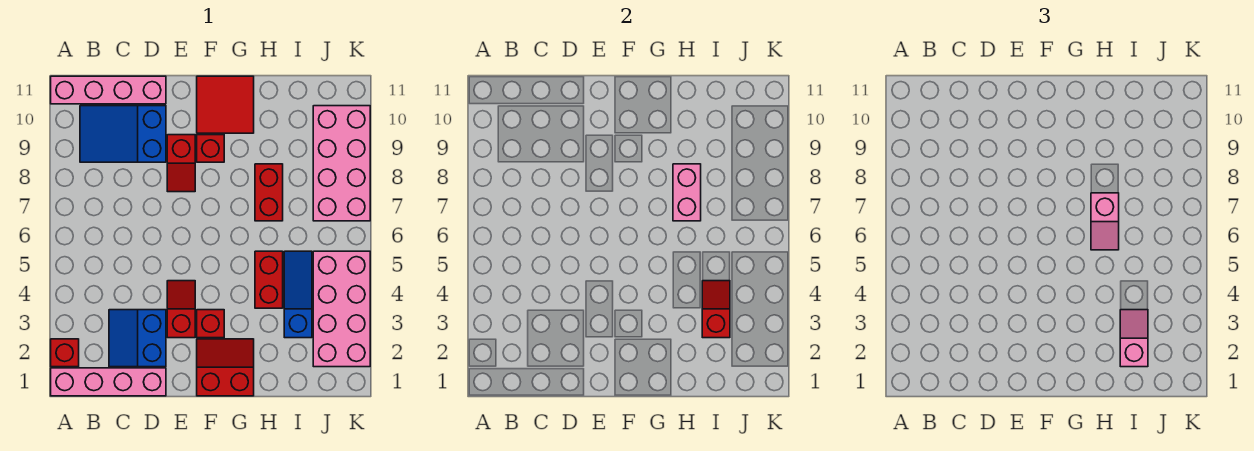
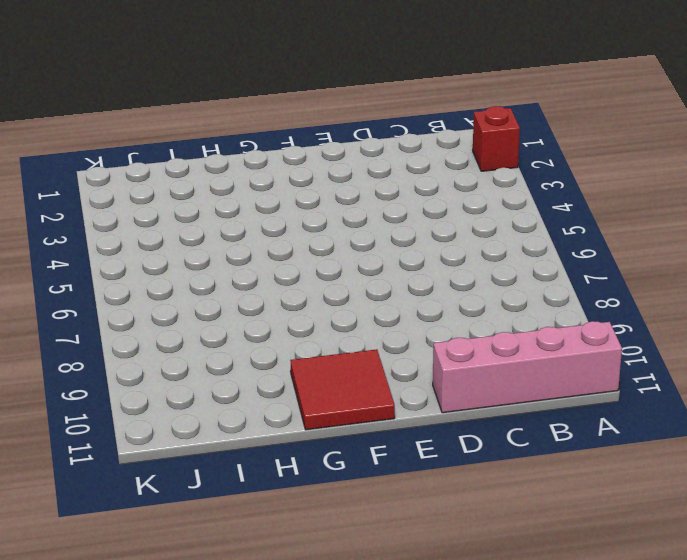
none -> pink 1x4 brick [51,368,166,396]
none -> blue 2x3 slope [80,106,166,162]
none -> blue 2x2 slope [109,310,166,367]

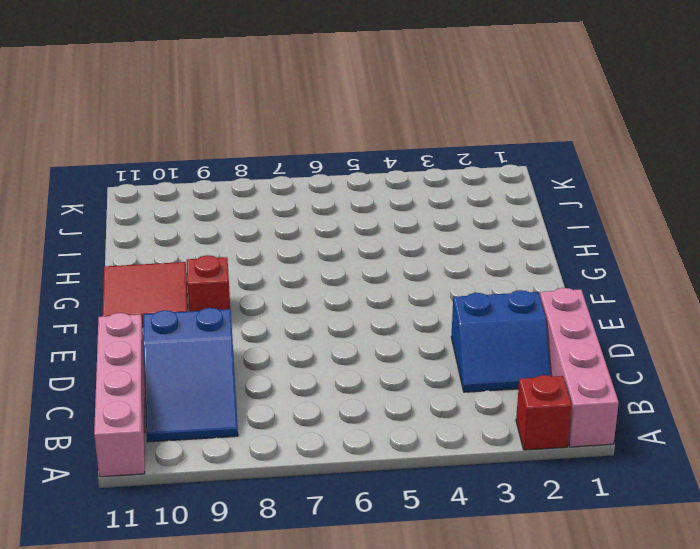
none -> red 1x2 slope [167,281,195,338]
none -> red 1x2 slope [167,135,195,192]
none -> red 2x2 slope [197,339,254,396]

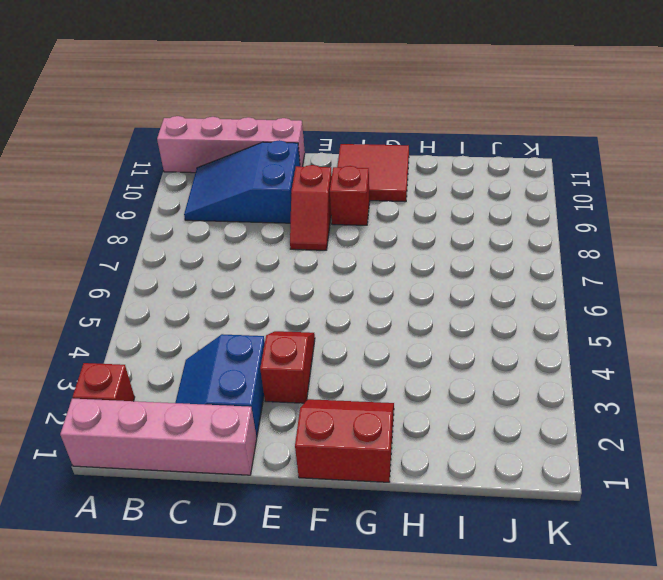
none -> red 1x1 brick [197,310,224,338]
none -> red 1x2 brick [255,251,283,308]
none -> red 1x2 brick [255,164,283,221]

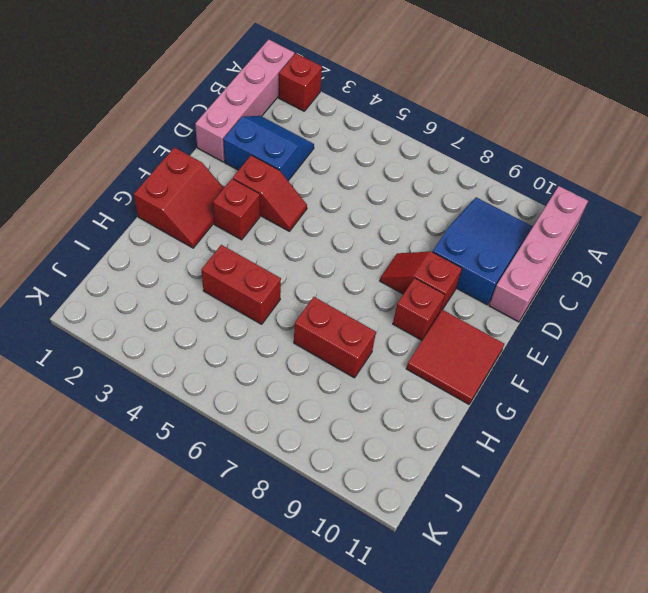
none -> blue 1x3 slope [284,251,312,338]
none -> pink 2x4 brick [313,251,370,367]
none -> pink 2x4 brick [313,106,370,221]

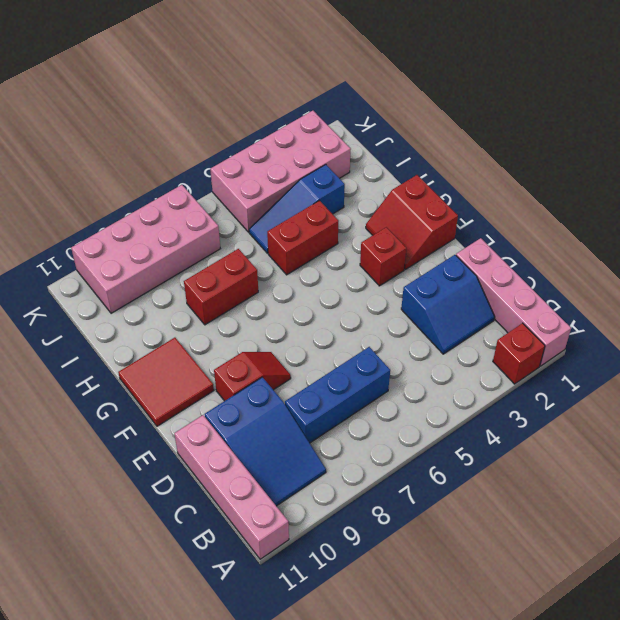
blue 1x3 brick [285,347,390,443] -> none
none -> red 1x2 slope [167,281,195,338]
none -> red 1x1 brick [197,135,224,162]
none -> pink 1x2 brick [673,164,701,221]

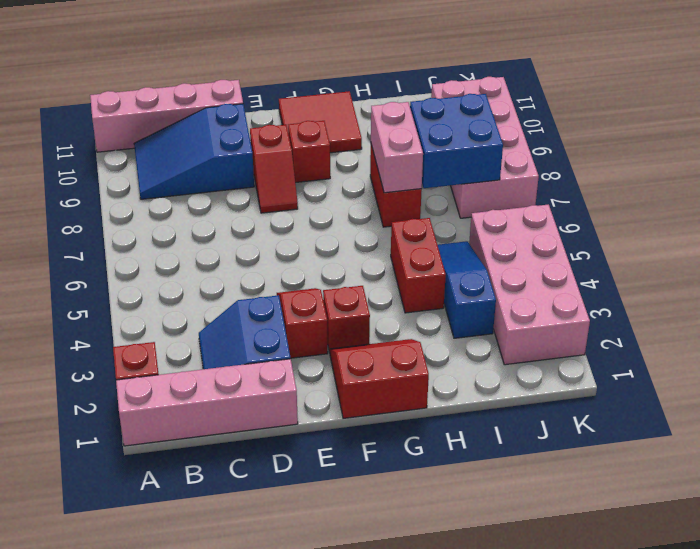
blue 2x2 brick [410,94,503,188] -> none
none -> red 1x2 slope [702,281,730,338]
none -> pink 1x2 slope [1091,193,1119,250]
none -> pink 1x2 slope [1120,310,1148,367]

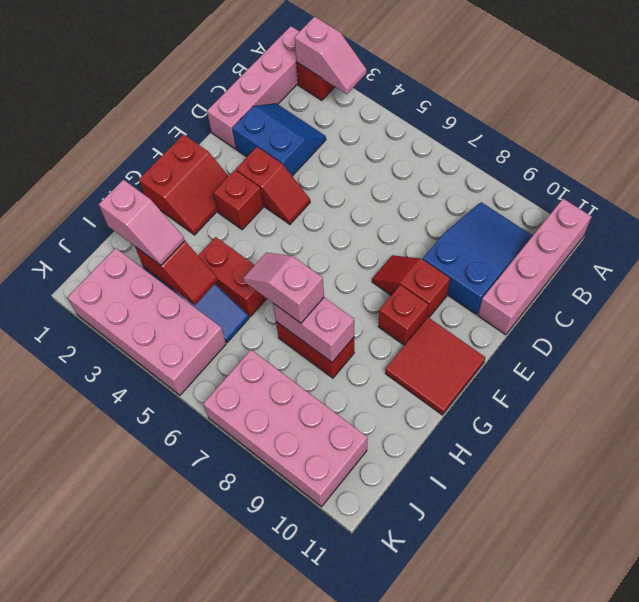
pink 1x2 slope [294,17,366,94] -> none

